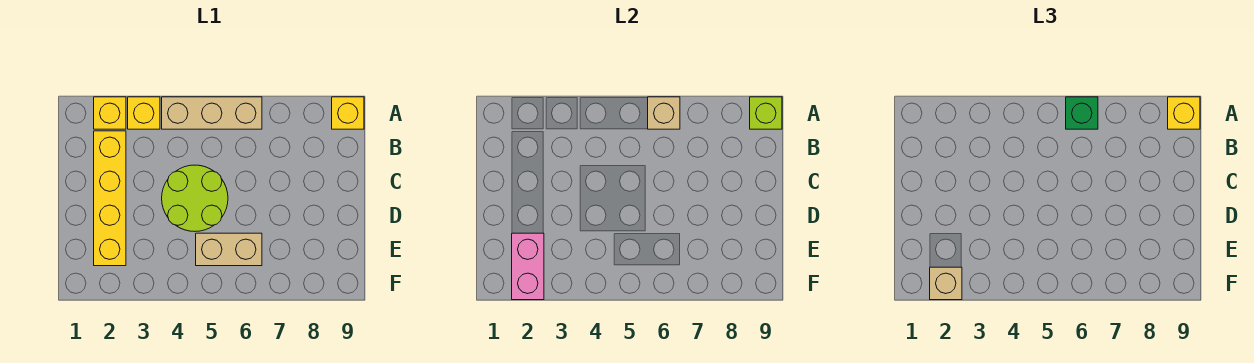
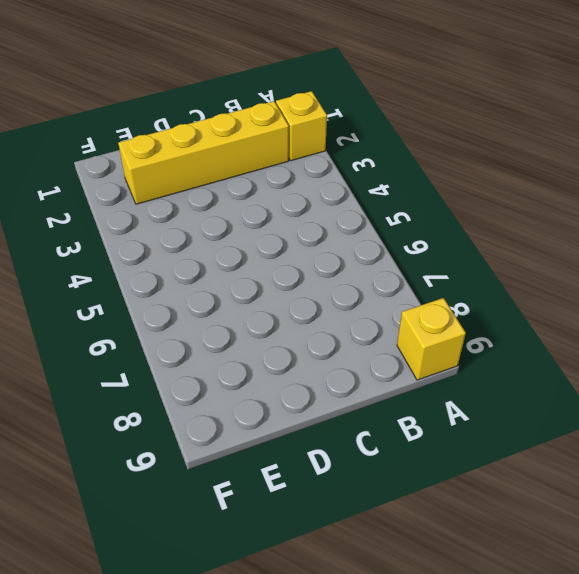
none -> yellow 1x1 brick [128,97,160,129]
none -> tan 1x3 brick [162,97,262,129]
none -> lime 2x2 round brick [162,165,228,232]

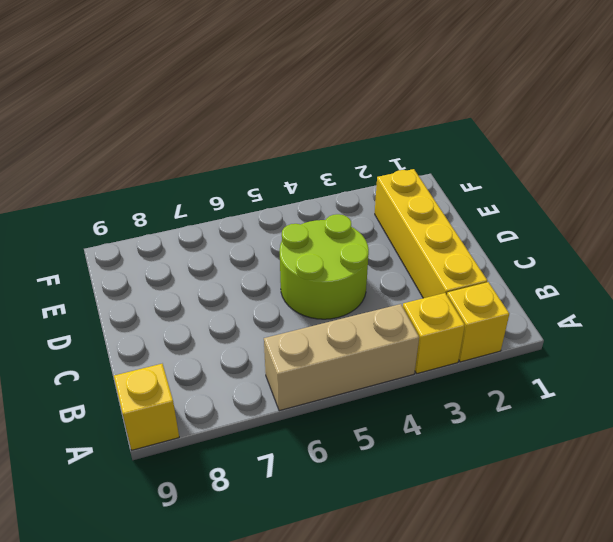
none -> tan 1x2 brick [196,233,262,266]
none -> tan 1x1 brick [648,97,680,129]
none -> lime 1x1 brick [750,97,782,129]

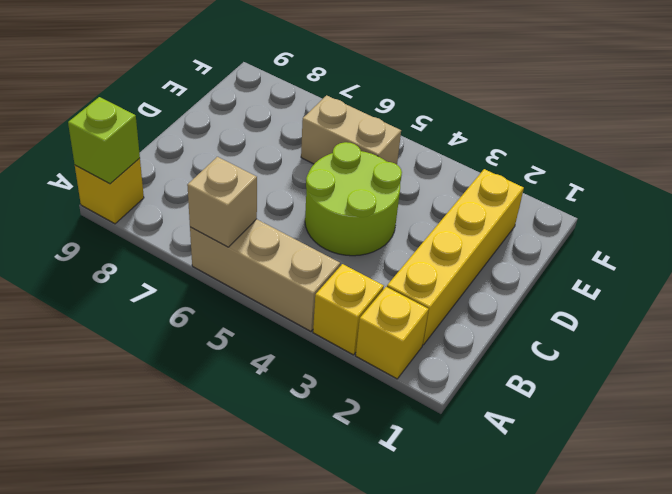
none -> pink 1x2 brick [512,233,544,300]
none -> green 1x1 brick [1066,97,1098,129]
none -> yellow 1x1 brick [1168,97,1200,129]

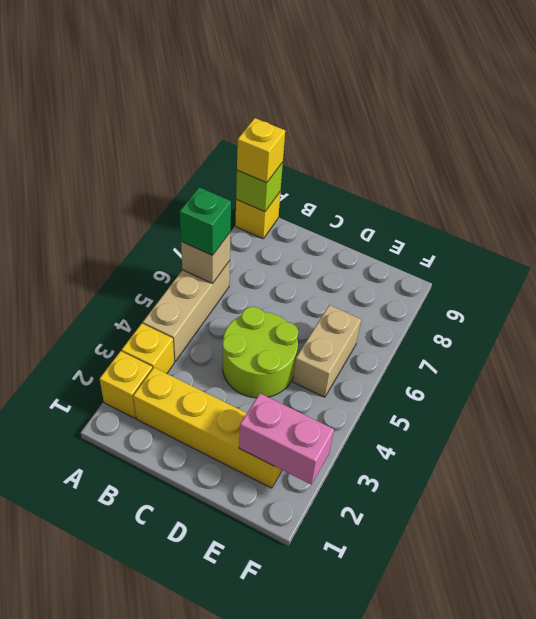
none -> tan 1x1 brick [930,267,962,300]

